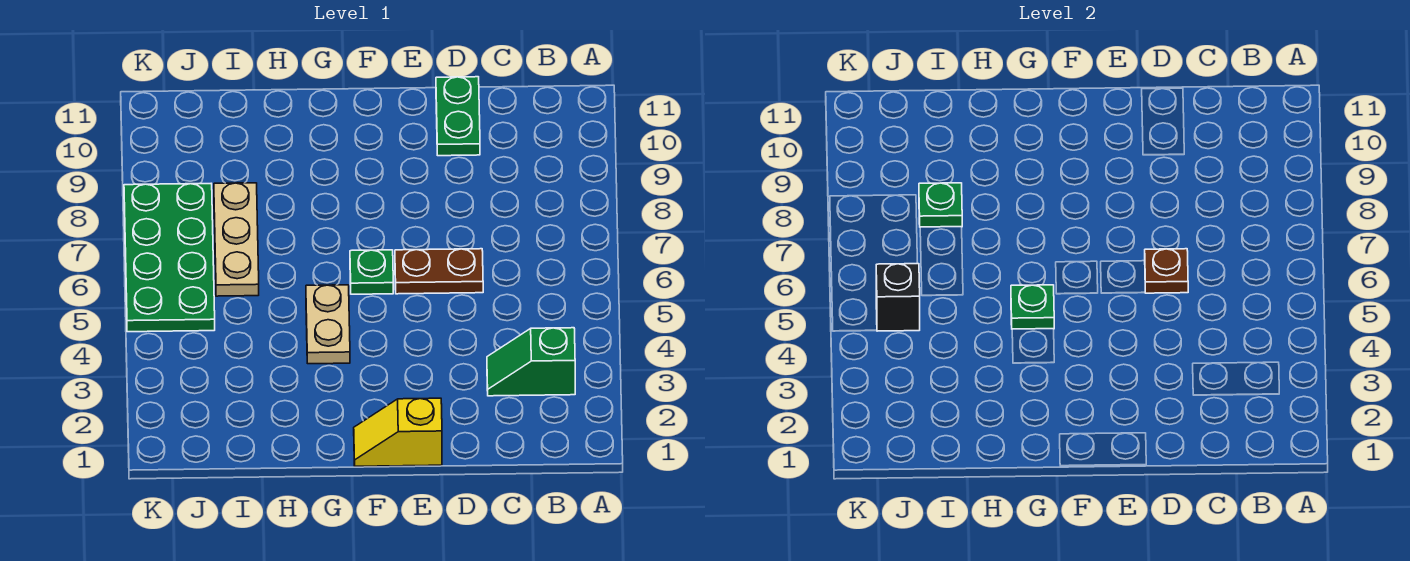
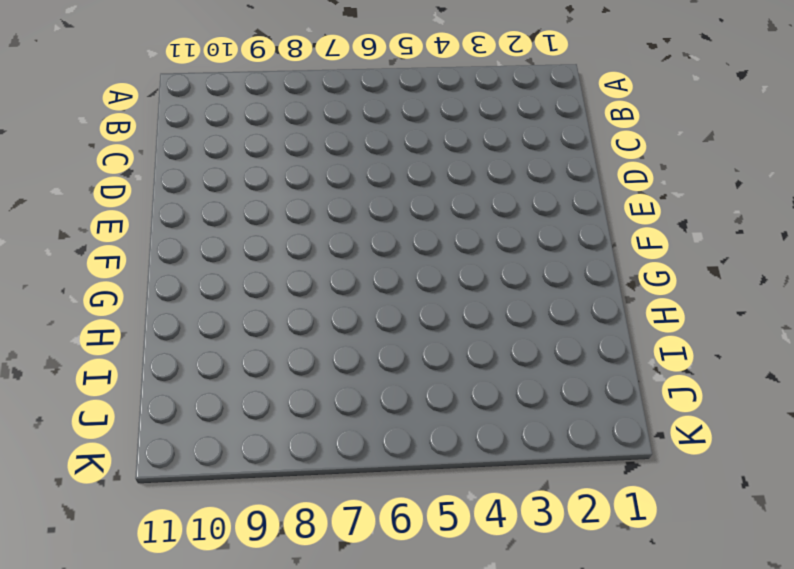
none -> green 1x2 slope [487,328,575,396]
none -> brown 1x2 plate [395,249,483,294]
none -> green 1x2 plate [436,77,480,156]

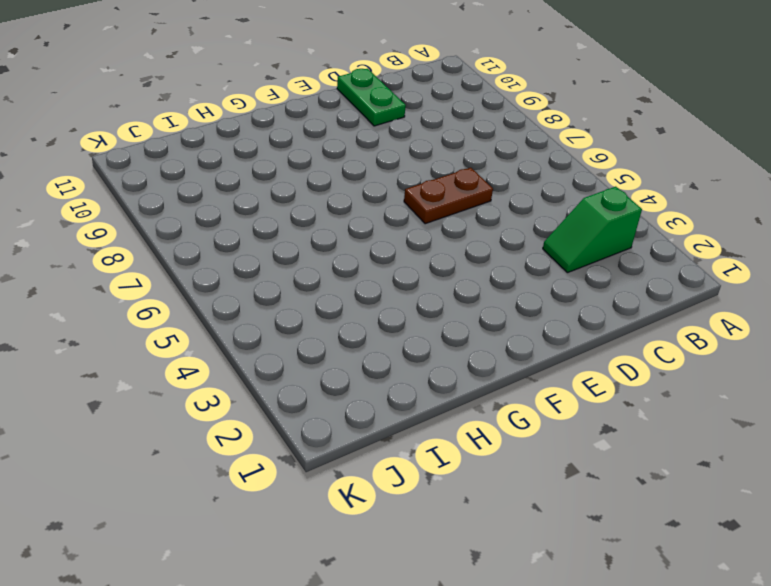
none -> yellow 1x2 slope [354,398,442,466]
none -> green 1x1 plate [350,250,393,294]
none -> tan 1x2 plate [306,285,350,364]

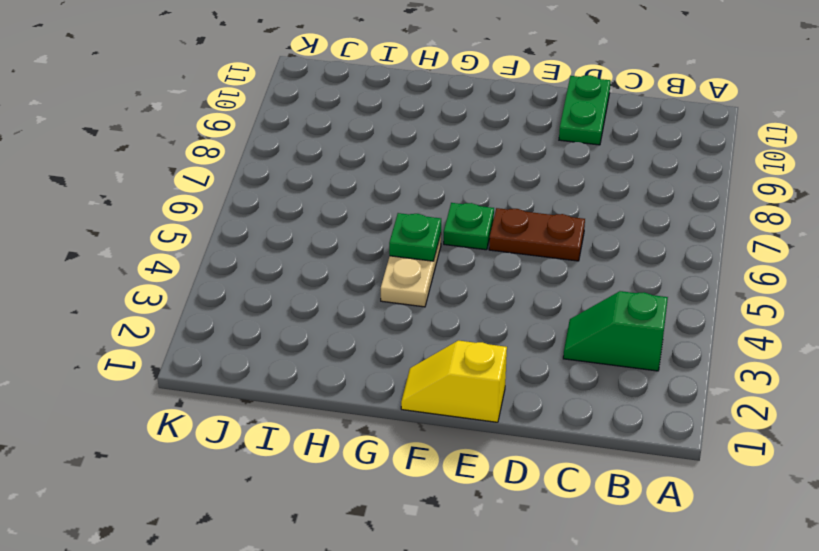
none -> tan 1x3 plate [214,183,259,296]
none -> green 2x4 plate [124,184,215,332]
none -> brown 1x1 plate [1145,249,1188,293]

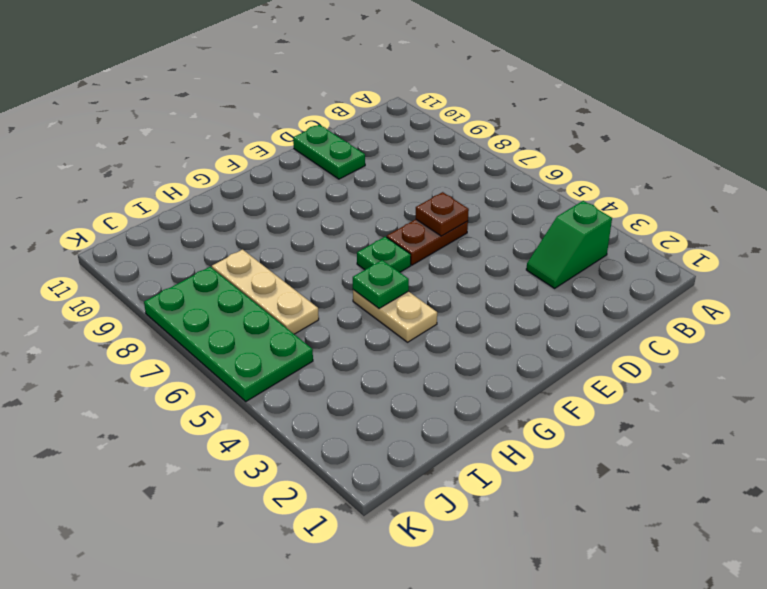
none -> yellow 1x2 slope [354,398,442,466]
none -> green 1x1 plate [919,183,962,227]
none -> black 1x1 brick [876,264,920,331]

